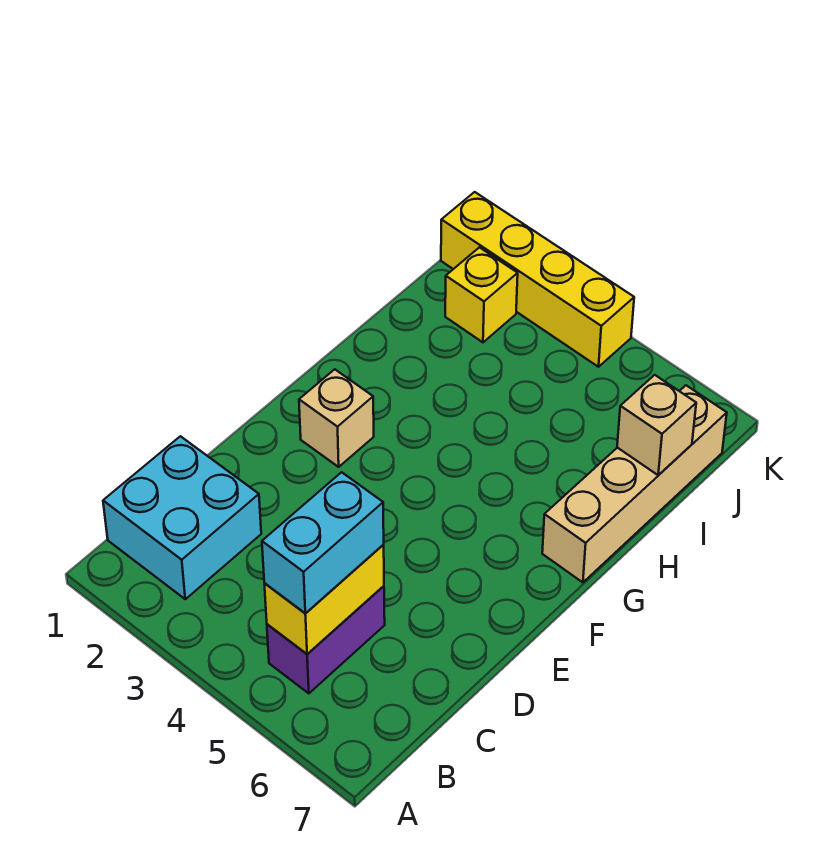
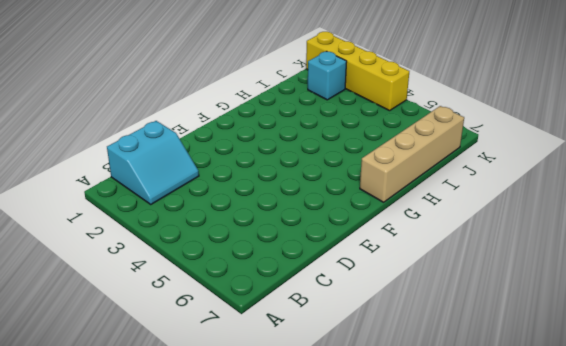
cyan 2x2 slope [107,121,199,204] -> cyan 2x2 brick [103,436,261,599]
cyan 1x1 brick [308,51,347,100] -> yellow 1x1 brick [445,247,518,342]
none -> purple 1x2 brick [267,586,385,693]
none -> tan 1x1 brick [299,369,374,467]

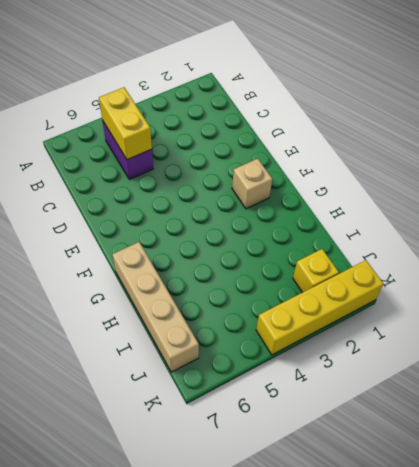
none -> cyan 2x2 brick [103,436,261,599]
none -> tan 1x1 brick [617,375,696,475]

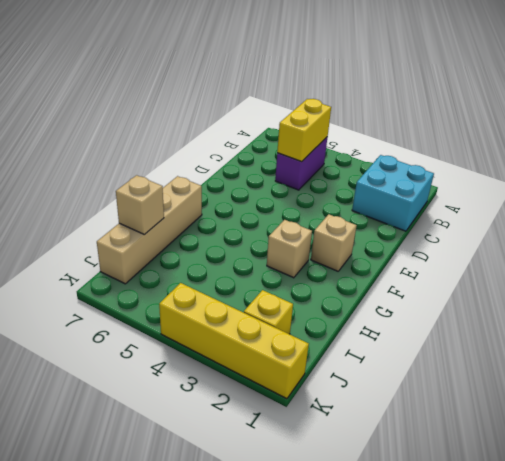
tan 1x1 brick [267,220,312,278] -> none
none -> cyan 1x2 brick [262,472,384,614]

